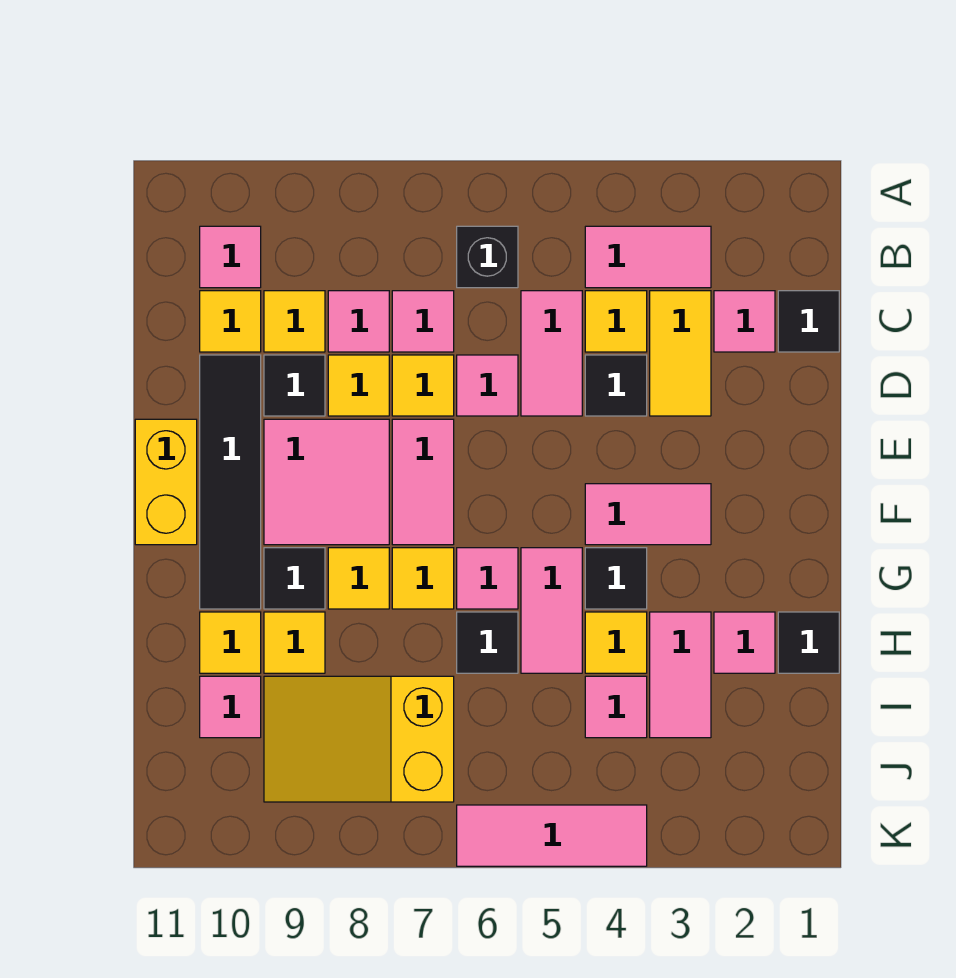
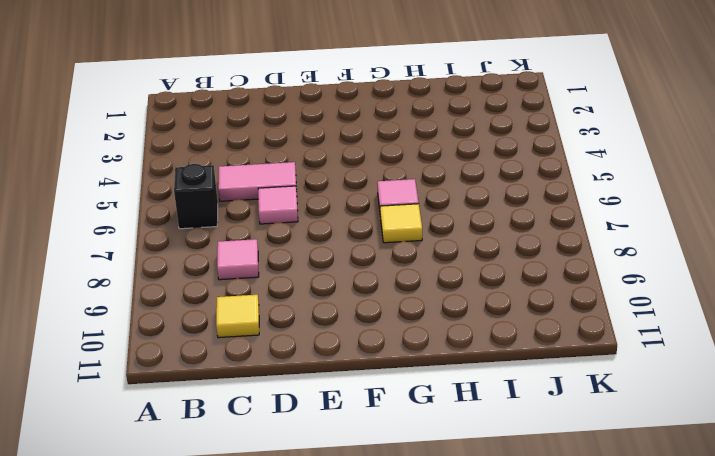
none -> pink 1x2 tile [585,226,711,288]
none -> pink 1x1 tile [200,226,261,288]
none -> black 1x1 tile [778,291,839,352]
none -> pink 1x1 tile [714,291,775,352]

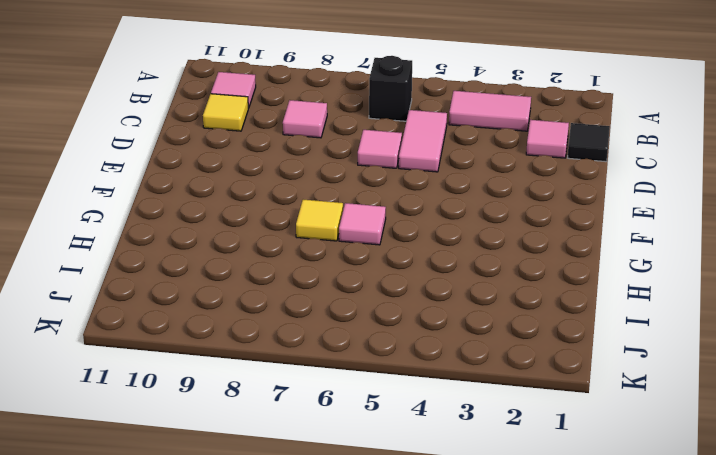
none -> yellow 1x2 tile [650,291,711,416]
none -> yellow 1x1 tile [585,291,647,352]
none -> pink 1x1 tile [392,291,454,352]
none -> yellow 1x1 tile [264,291,325,352]

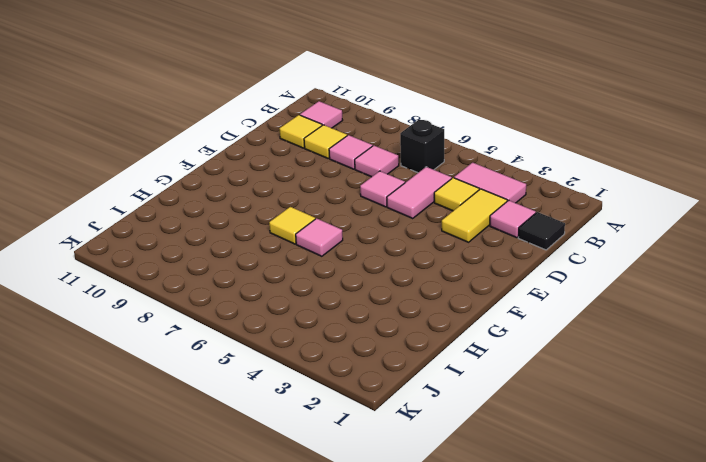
none -> black 1x1 tile [585,355,647,416]
none -> yellow 1x1 tile [392,355,454,416]
none -> yellow 1x1 tile [328,355,389,416]
none -> black 1x1 tile [264,355,325,416]

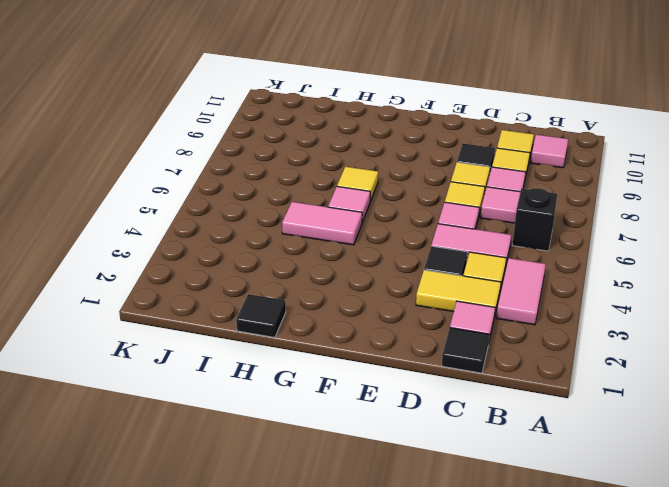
none -> black 1x4 tile [200,355,261,609]
none -> pink 1x2 tile [392,419,454,545]
none -> pink 2x2 tile [264,419,389,545]
none -> yellow 1x2 brick [135,419,197,545]

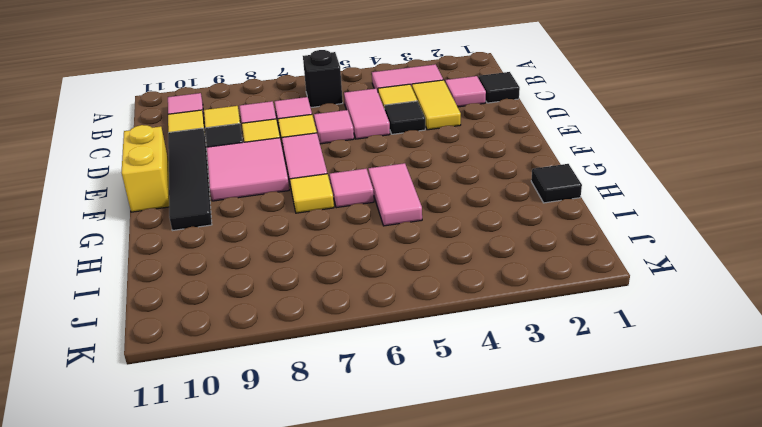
none -> pink 1x2 tile [585,484,711,545]
none -> black 1x1 tile [585,548,647,609]
none -> yellow 1x1 tile [328,548,389,609]
none -> black 1x1 tile [264,548,325,609]

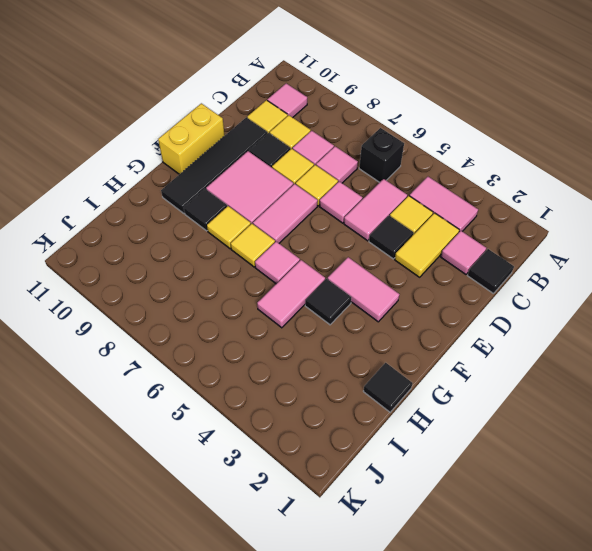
none -> pink 1x1 tile [714,612,775,673]
none -> pink 1x2 tile [650,612,711,738]
none -> yellow 1x1 tile [585,612,647,673]
none -> black 1x1 tile [457,612,518,673]

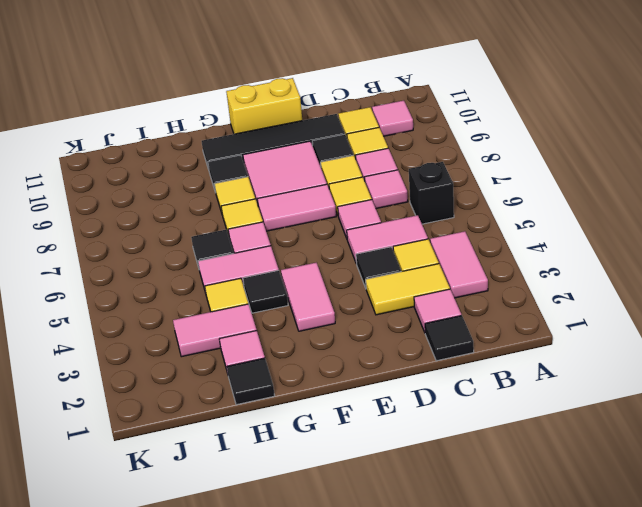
none -> yellow 1x1 tile [264,612,325,673]
none -> yellow 1x1 tile [200,612,261,673]
none -> pink 1x1 tile [585,676,647,738]
none -> yellow 2x3 slope [264,676,454,802]

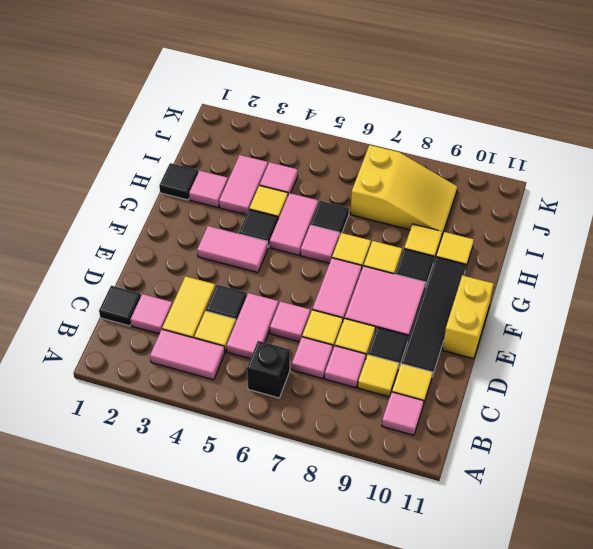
none -> pink 1x1 tile [200,676,261,738]
none -> pink 1x3 tile [457,805,647,866]

